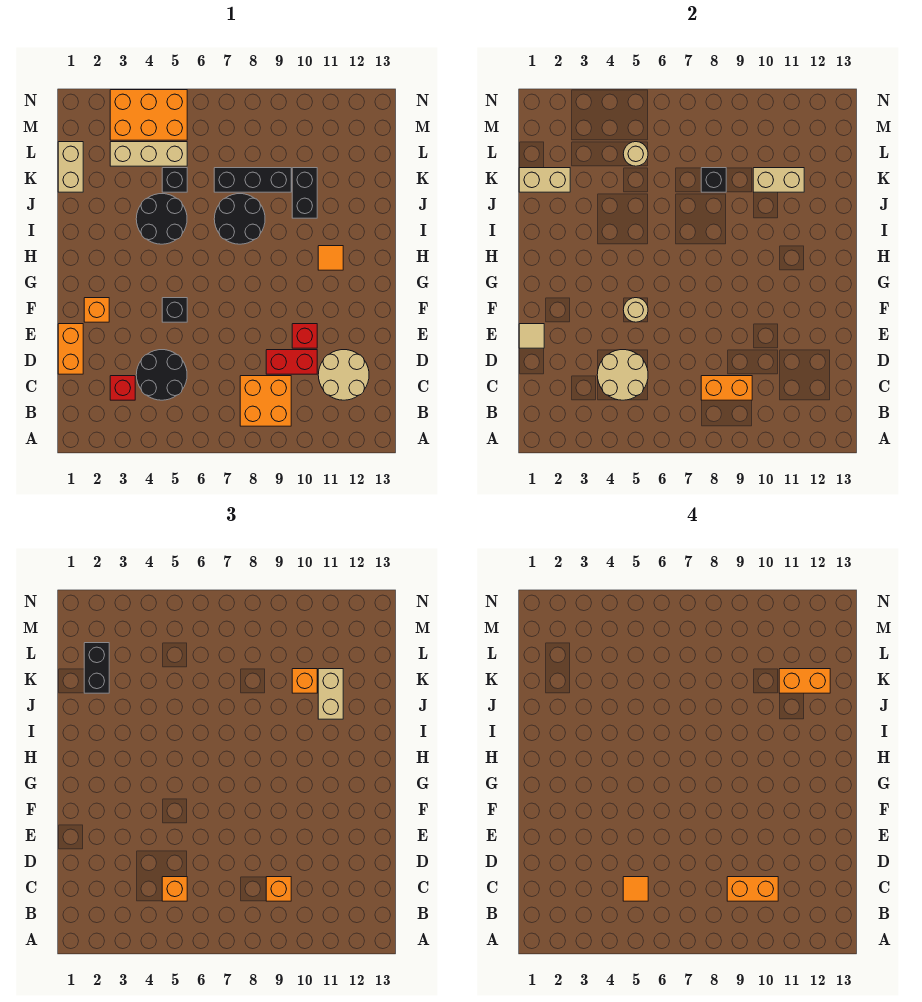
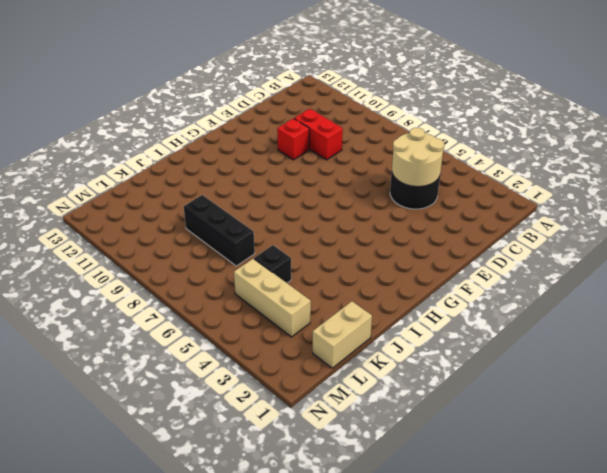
none -> orange 2x2 brick [240,376,291,426]
none -> red 1x1 brick [110,376,135,400]
none -> tan 2x2 round brick [318,350,369,400]
none -> orange 1x2 brick [58,324,83,374]

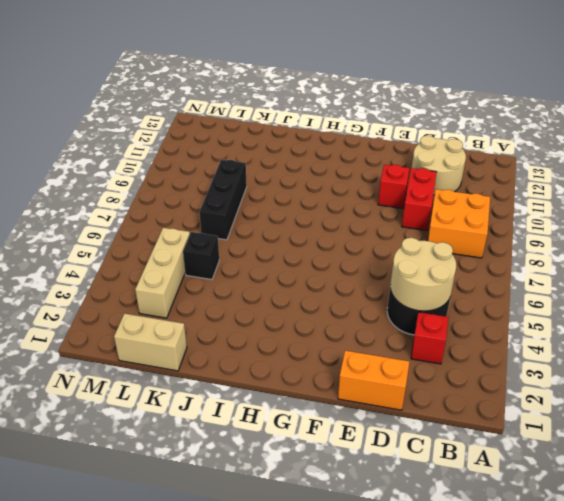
none -> orange 1x1 brick [84,298,109,322]
none -> black 1x1 brick [162,298,187,322]
none -> orange 1x1 tile [318,246,343,270]
none -> black 2x2 round brick [136,194,187,244]

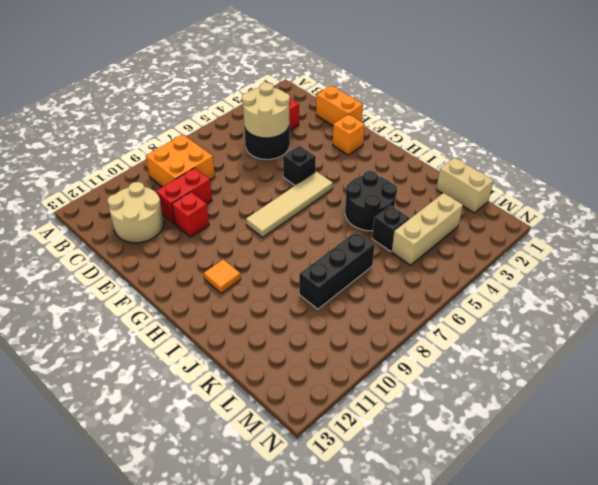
tan 1x4 tile [246,171,333,237] -> none
none -> black 2x2 round brick [214,194,265,244]
none -> black 1x2 brick [292,168,317,218]
none -> orange 2x3 brick [110,90,187,140]
none -> orange 1x2 brick [701,376,752,400]

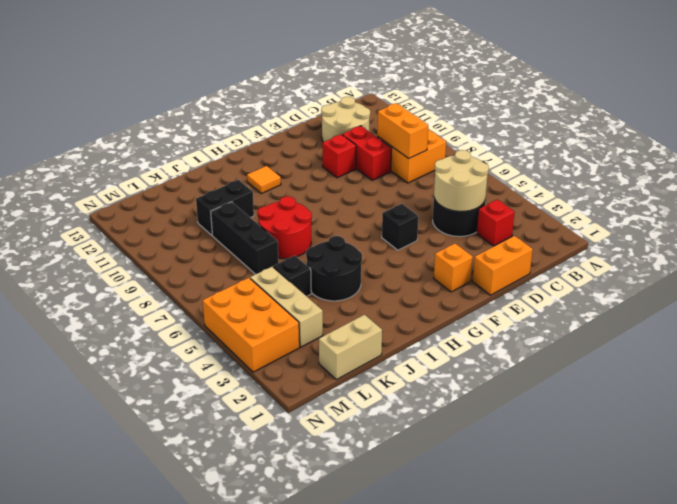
red 2x2 round brick [258,196,312,259] -> black 2x2 round brick [214,194,265,244]
none -> tan 1x1 tile [519,324,544,348]
none -> tan 1x1 round brick [623,298,648,322]
none -> tan 1x2 brick [519,168,570,192]
none -> black 1x1 brick [701,168,726,192]

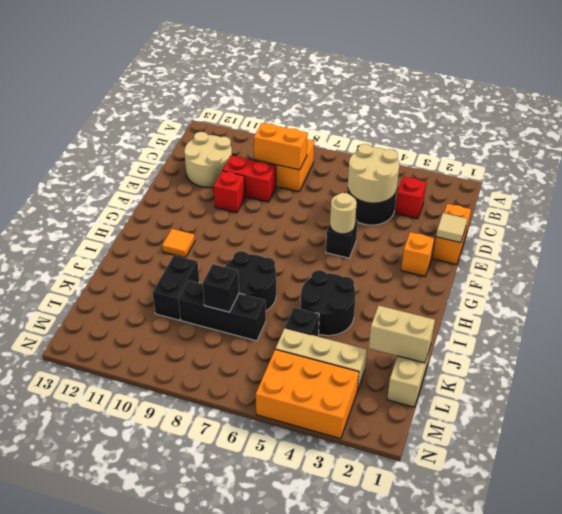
none -> tan 1x2 brick [753,168,804,192]
none -> tan 1x1 round brick [623,142,648,166]
none -> orange 1x1 brick [162,877,187,901]
none -> orange 1x1 brick [266,877,291,901]

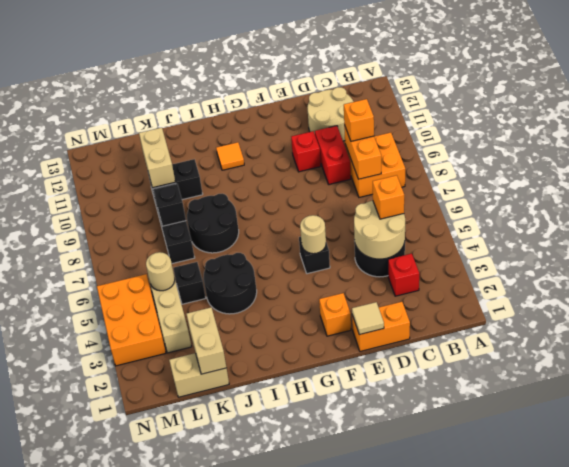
none -> tan 1x2 brick [318,669,343,719]
none -> black 1x2 brick [84,643,109,693]
none -> orange 1x1 brick [292,669,317,693]
none -> orange 1x1 tile [623,877,648,901]

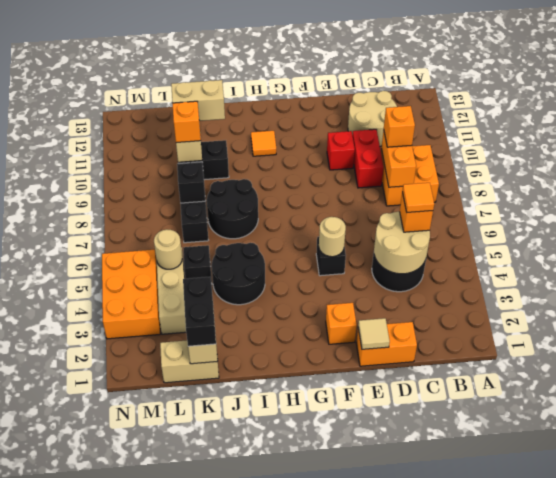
black 1x2 brick [183,277,216,346] -> black 1x2 brick turned to [84,643,109,693]
none -> red 1x1 brick [110,376,135,400]
none -> orange 1x2 brick [727,877,778,901]
none -> orange 1x2 brick [779,669,830,693]

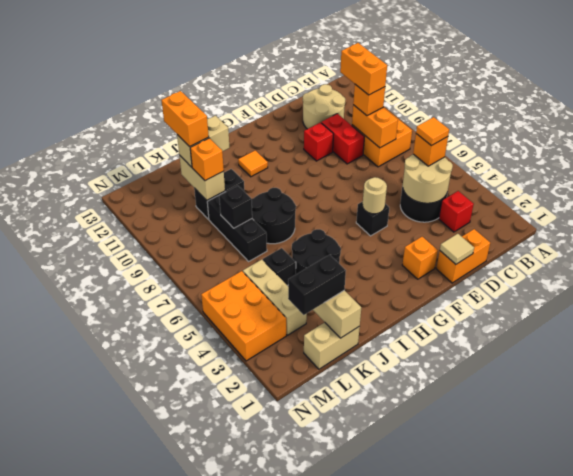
none -> tan 1x1 round brick [623,142,648,166]

